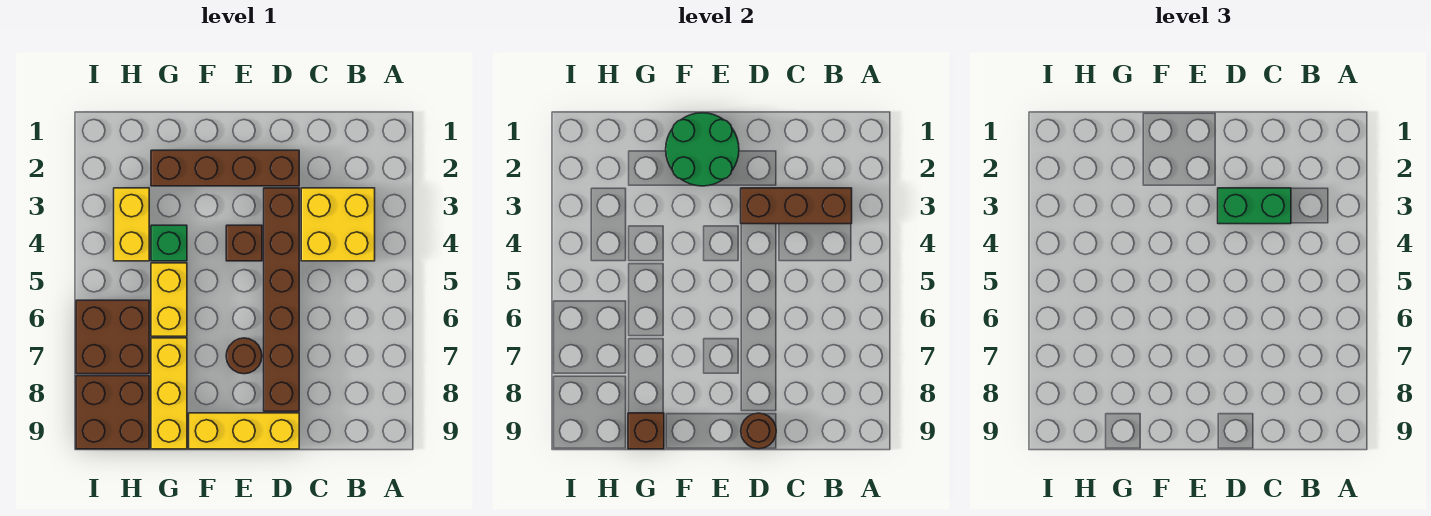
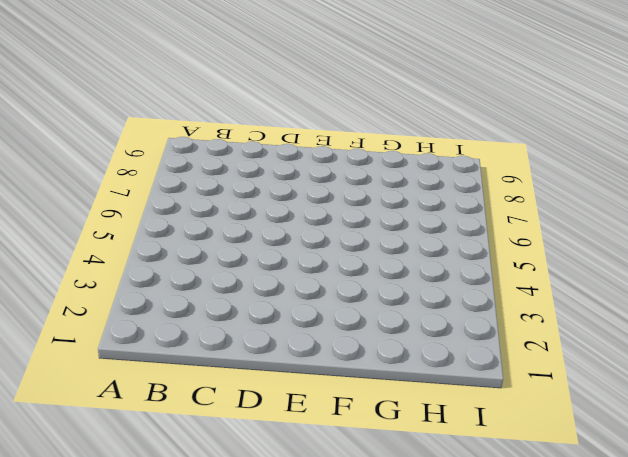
none -> yellow 2x2 brick [301,188,375,261]
none -> brown 1x4 brick [151,150,299,186]
none -> brown 1x6 brick [264,188,299,411]

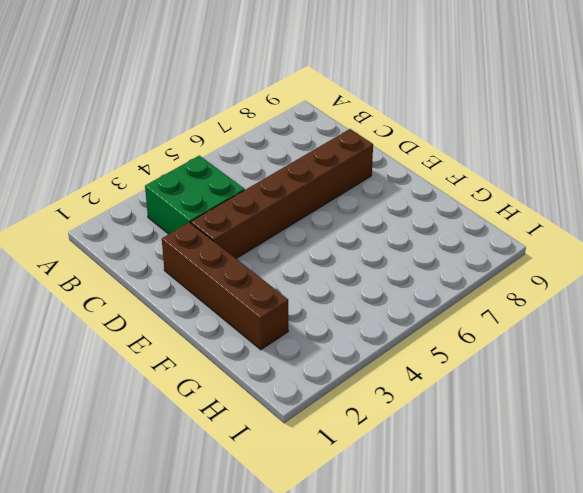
green 2x2 brick [145,156,245,234] -> yellow 2x2 brick [301,188,375,261]
none -> yellow 1x3 brick [189,413,299,449]
none -> brown 1x1 brick [226,225,262,261]
none -> brown 1x1 round brick [226,338,262,374]

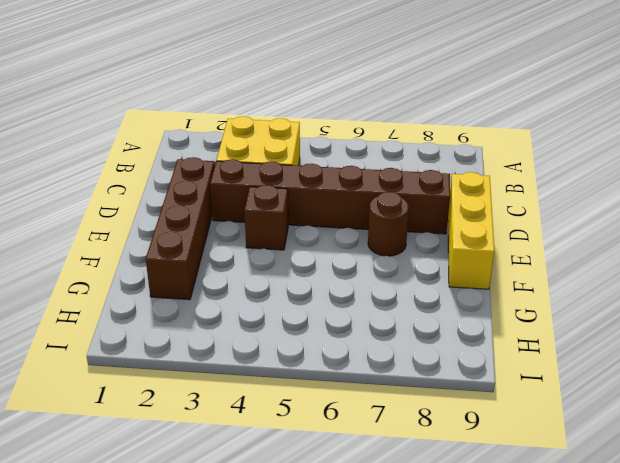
none -> green 1x1 brick [151,225,187,261]
none -> yellow 1x2 brick [151,263,187,336]
none -> yellow 1x3 brick [151,338,187,449]

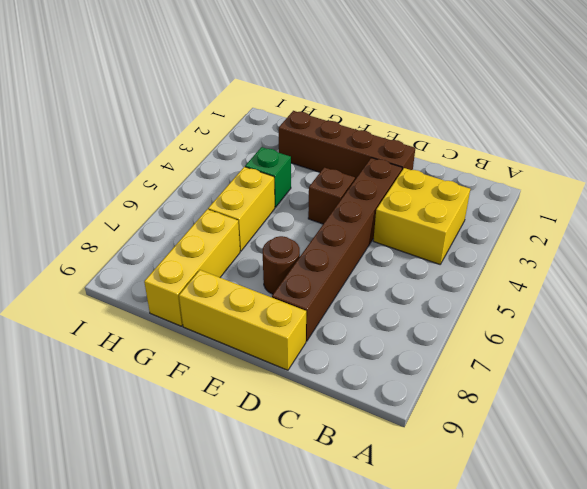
none -> yellow 1x2 brick [114,188,149,261]
none -> brown 2x2 brick [76,300,149,374]
none -> brown 2x2 brick [76,376,149,449]

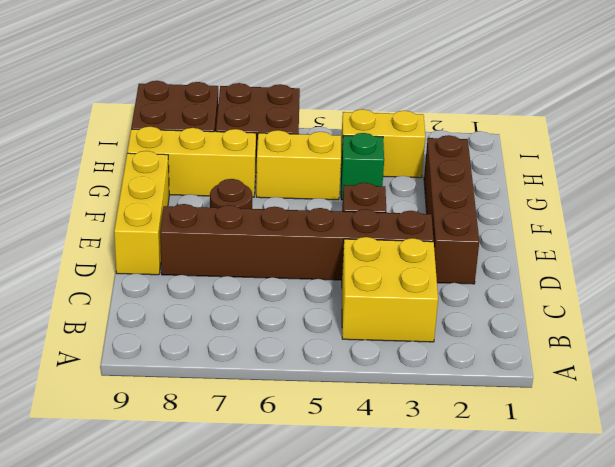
none -> brown 1x3 brick [741,188,852,224]
none -> brown 1x1 round brick [741,413,776,449]
none -> green 2x2 round brick [666,113,739,186]

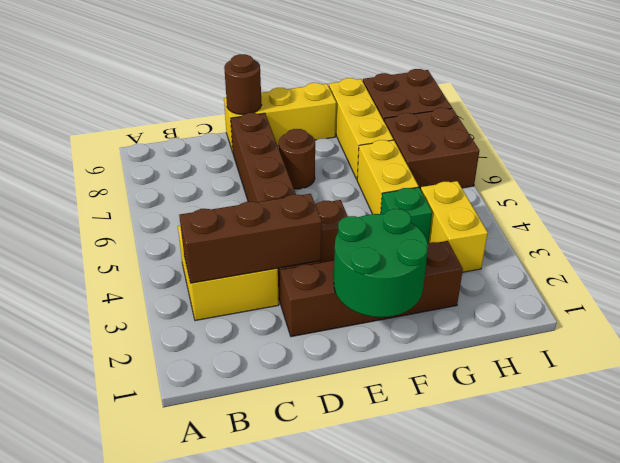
none -> brown 1x1 brick [628,413,664,449]
none -> green 1x2 brick [1218,188,1291,224]

